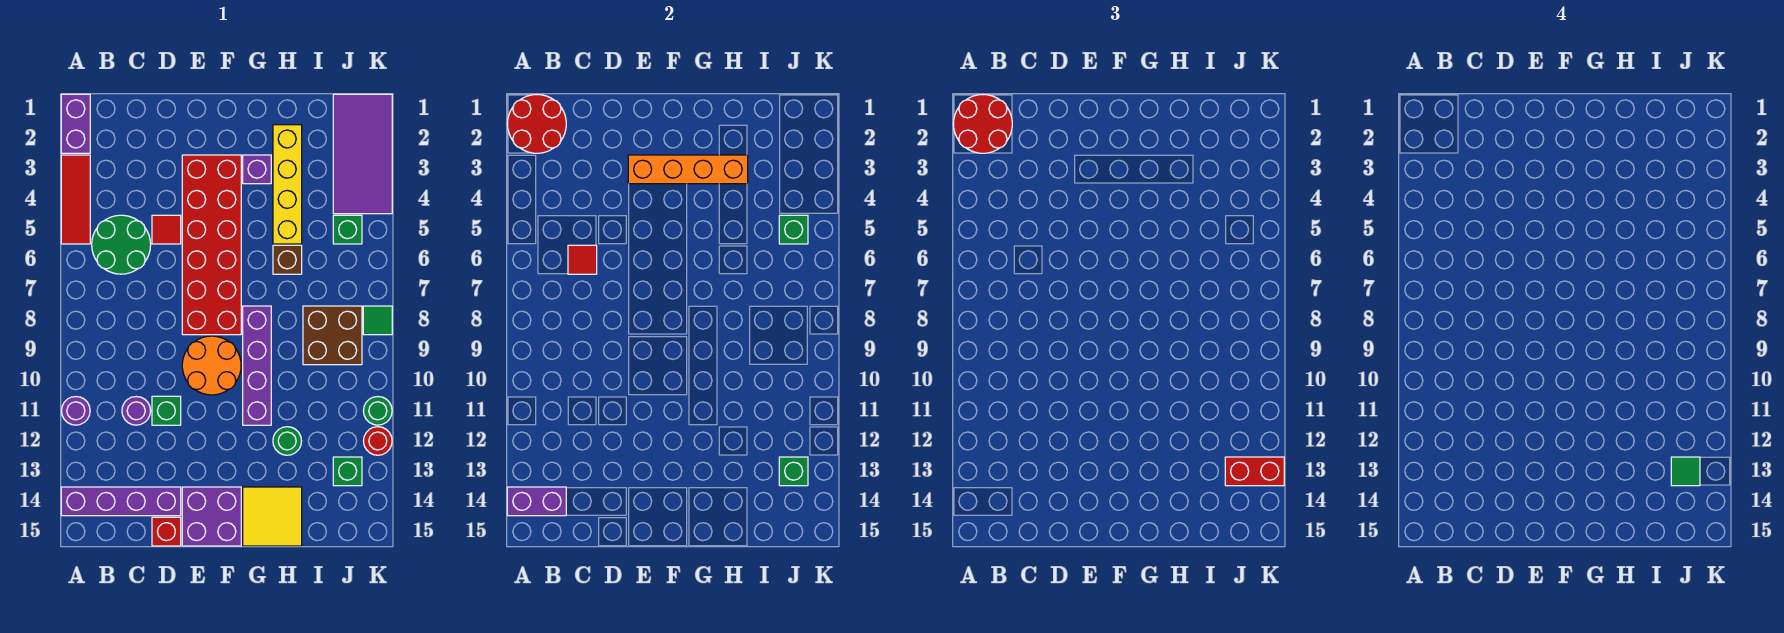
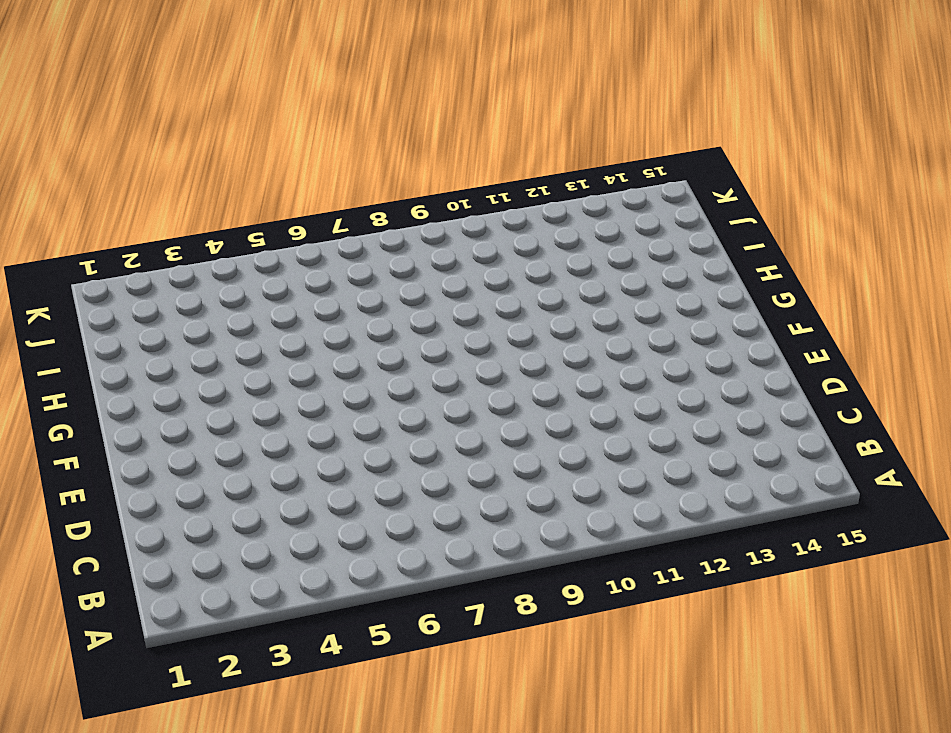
none -> purple 1x2 brick [61,94,90,153]
none -> red 1x3 tile [61,155,90,244]
none -> purple 1x1 round brick [62,397,90,425]
none -> purple 1x4 brick [61,487,181,516]

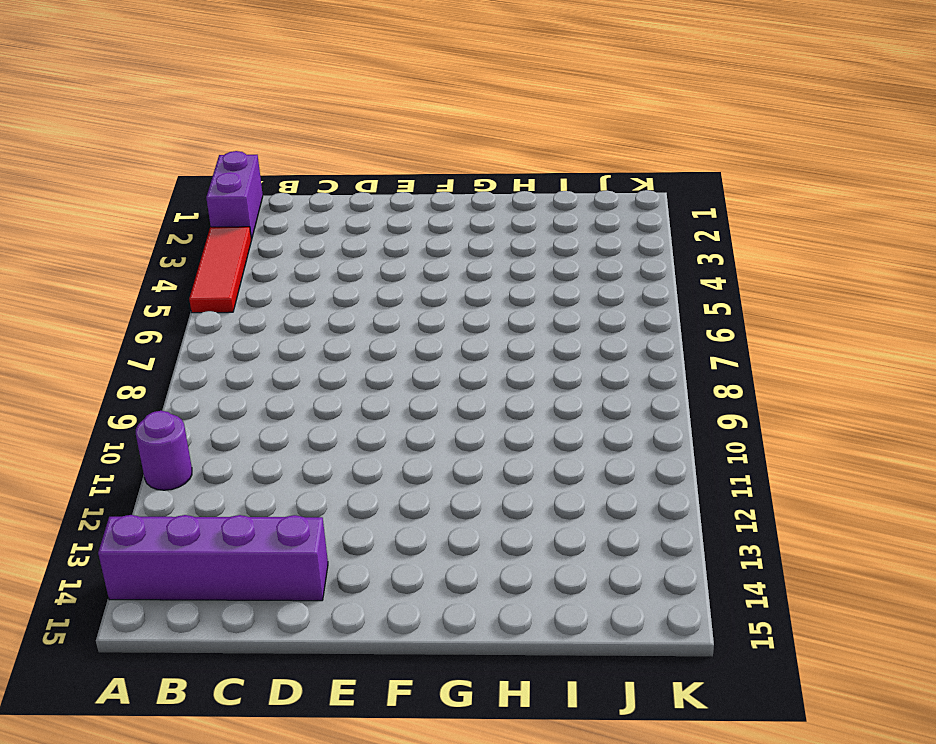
none -> green 2x2 round brick [92,215,151,274]
none -> purple 1x1 round brick [122,397,151,425]
none -> red 1x1 tile [152,215,181,244]
none -> green 1x1 brick [152,396,181,425]

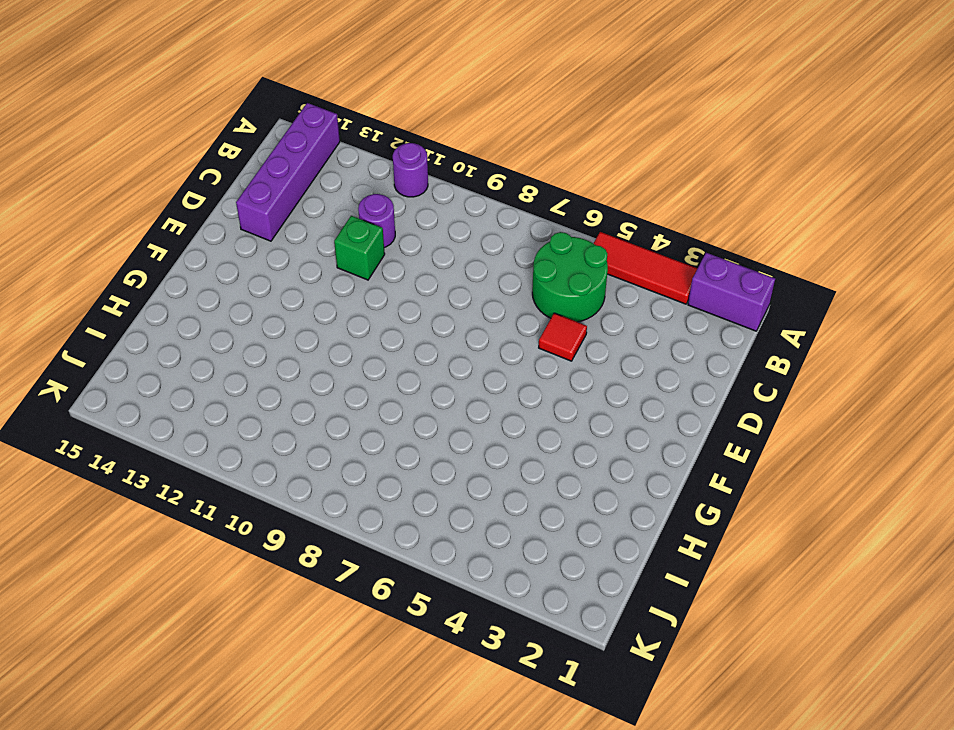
none -> red 1x1 brick [152,517,181,546]
none -> red 2x6 brick [182,155,241,335]
none -> orange 2x2 round brick [182,336,241,395]
none -> purple 2x2 brick [182,487,241,546]

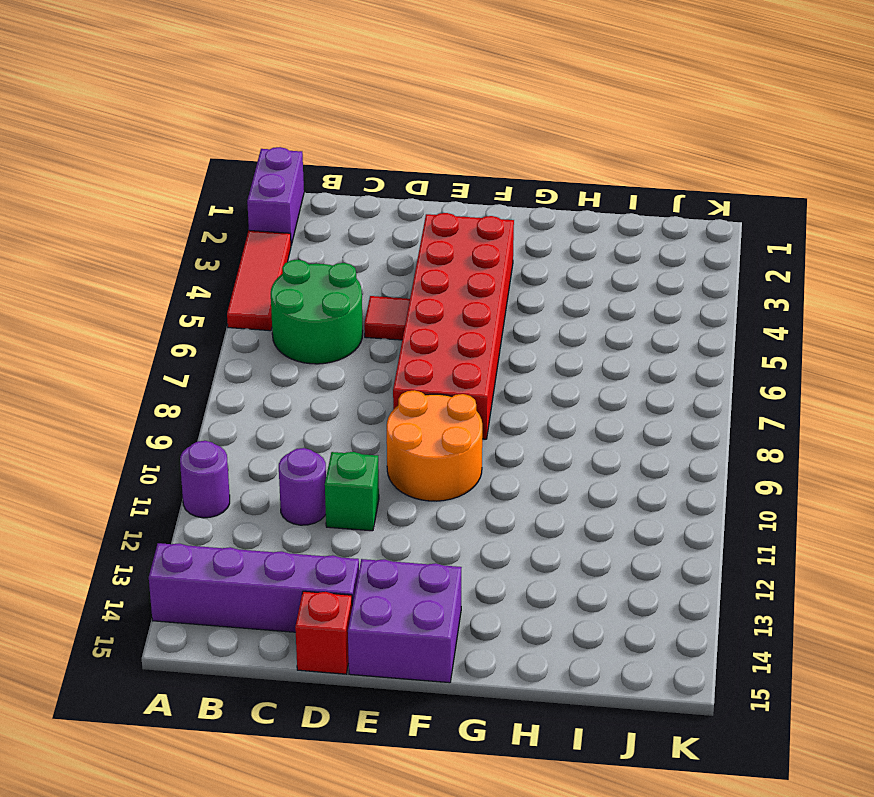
none -> purple 1x1 brick [243,155,271,184]
none -> purple 1x4 brick [243,306,271,425]
none -> yellow 2x2 tile [243,487,302,546]
none -> yellow 1x4 brick [273,125,302,244]

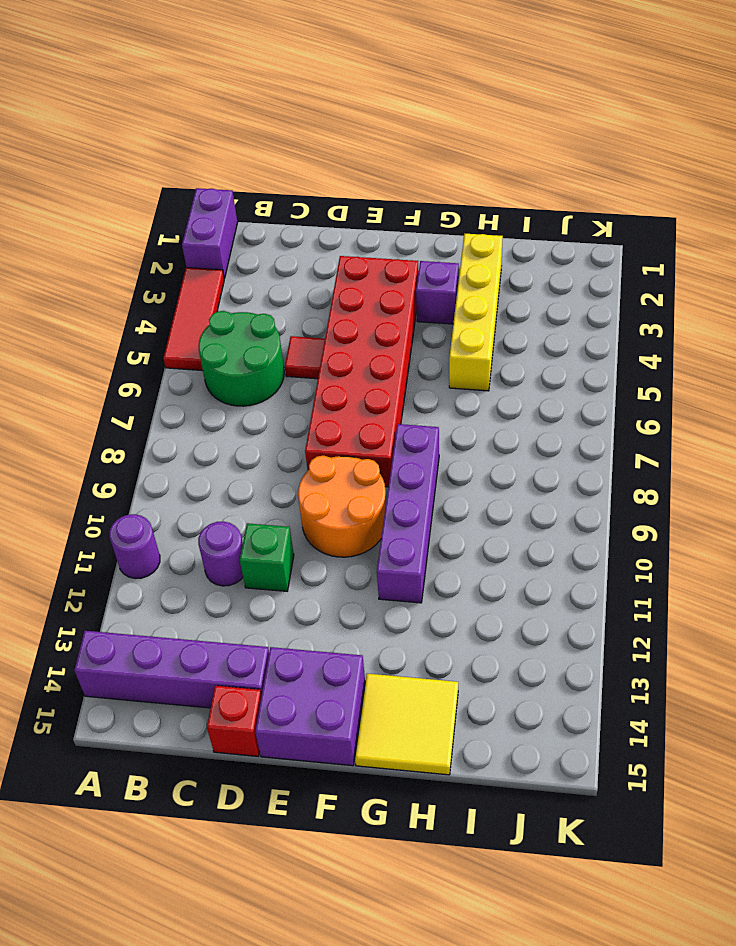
none -> brown 1x1 brick [273,245,302,274]
none -> green 1x1 round brick [273,427,302,455]
none -> brown 2x2 brick [303,306,362,365]
none -> purple 2x4 tile [333,94,392,214]

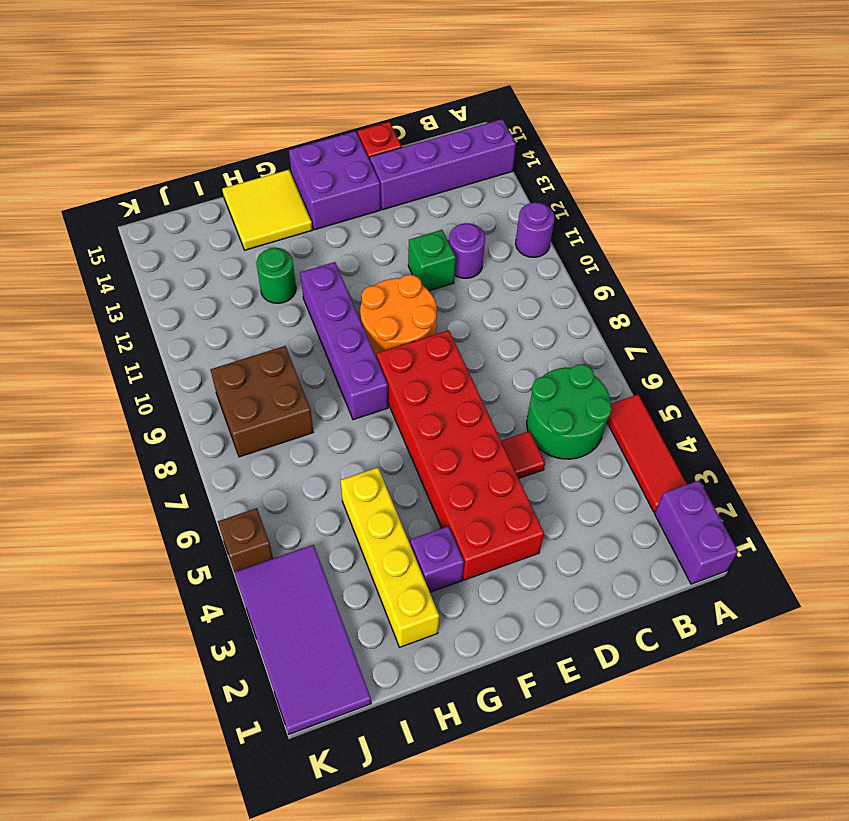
brown 1x1 brick [218,508,273,572] -> brown 1x1 brick moved to [273,245,302,274]
none -> green 1x1 brick [333,215,362,244]
none -> green 1x1 brick [333,457,362,486]
none -> green 1x1 tile [363,306,392,335]
none -> green 1x1 round brick [363,397,392,425]

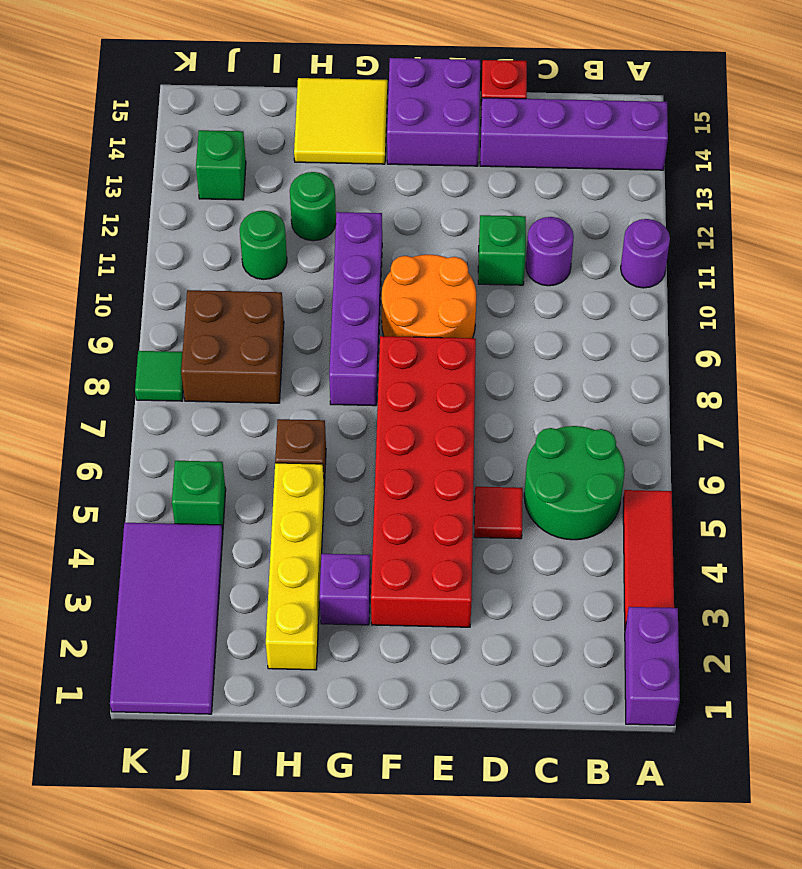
green 1x1 round brick [240,211,287,279] -> green 1x1 round brick moved to [363,397,392,425]
none -> red 1x1 round brick [364,427,392,455]
none -> red 2x2 round brick [507,95,566,153]
none -> purple 1x2 brick [507,487,566,516]
none -> red 1x1 tile [568,245,597,274]

